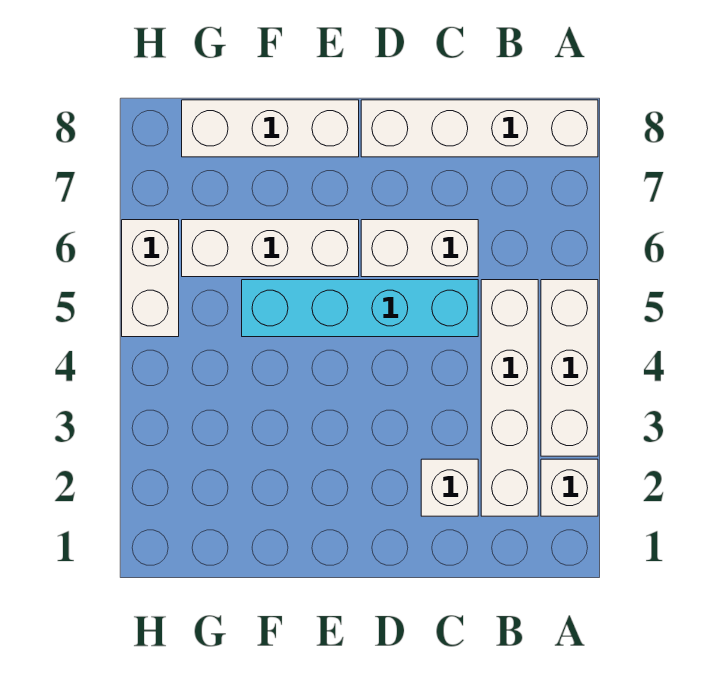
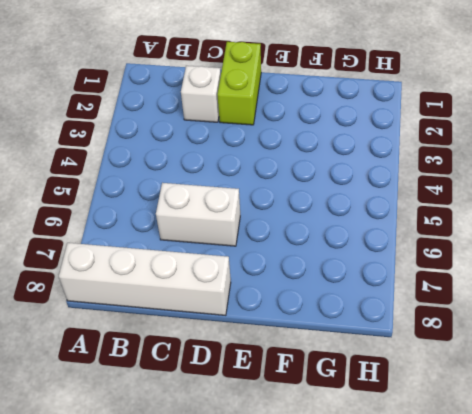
lime 1x2 brick [217,42,261,125] -> none
none -> white 1x1 brick [541,459,598,516]
none -> white 1x3 brick [541,280,598,456]

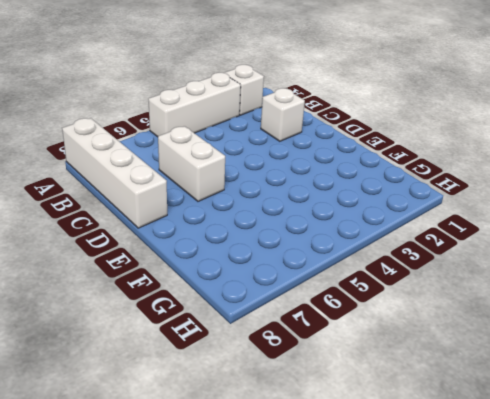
none -> white 1x4 brick [481,280,538,516]
none -> cyan 1x4 brick [242,280,478,337]

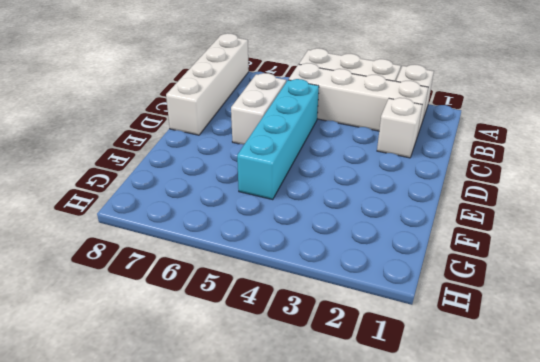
none -> white 1x3 brick [182,220,359,277]
none -> white 1x3 brick [182,100,359,157]

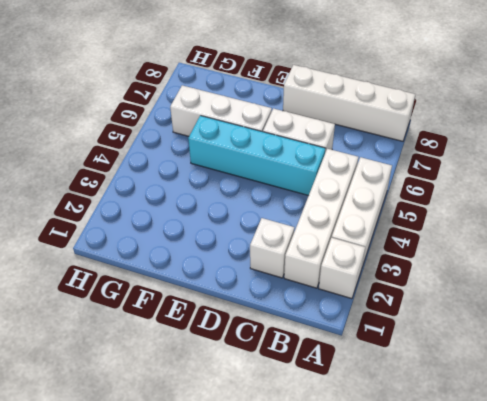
none -> white 1x3 brick [182,100,359,157]
none -> white 1x2 brick [122,220,179,337]

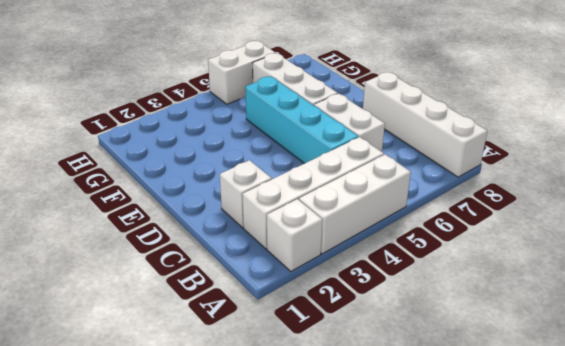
none -> white 1x3 brick [182,100,359,157]

